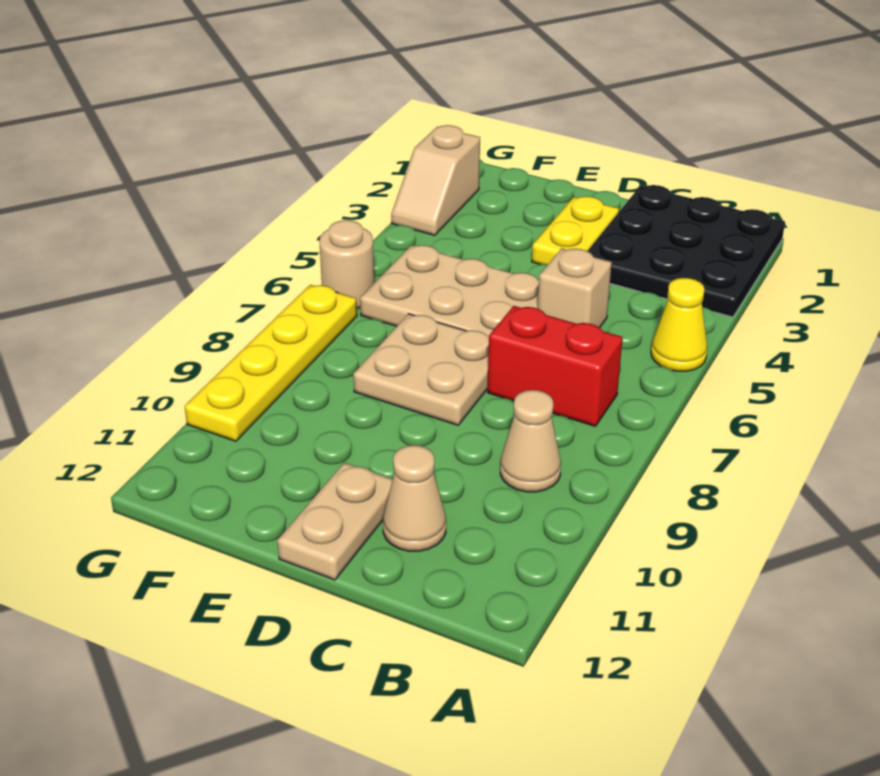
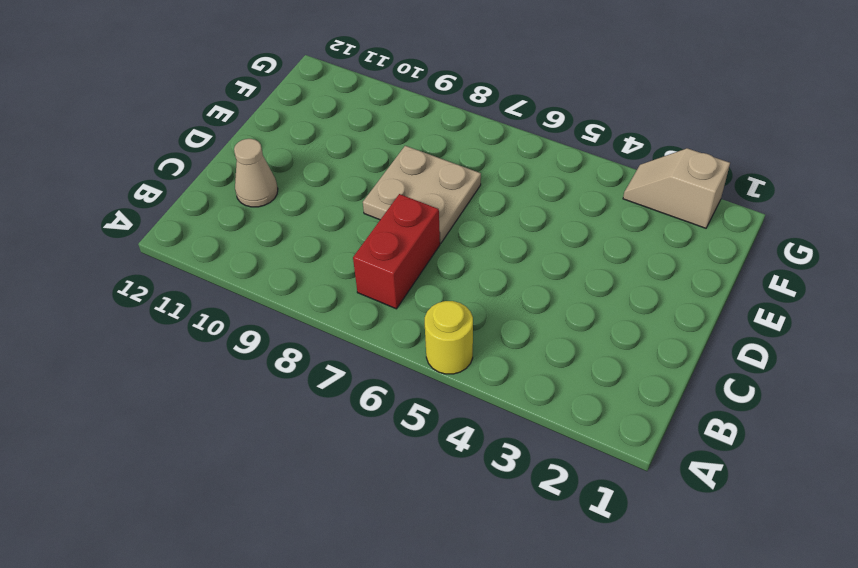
yellow 1x1 round brick [425,301,473,374] -> yellow 1x1 cone [651,278,707,371]
none -> black 3x3 plate [588,185,785,317]
none -> tan 1x1 cone [500,390,561,492]
none -> tan 1x1 brick [538,248,612,328]

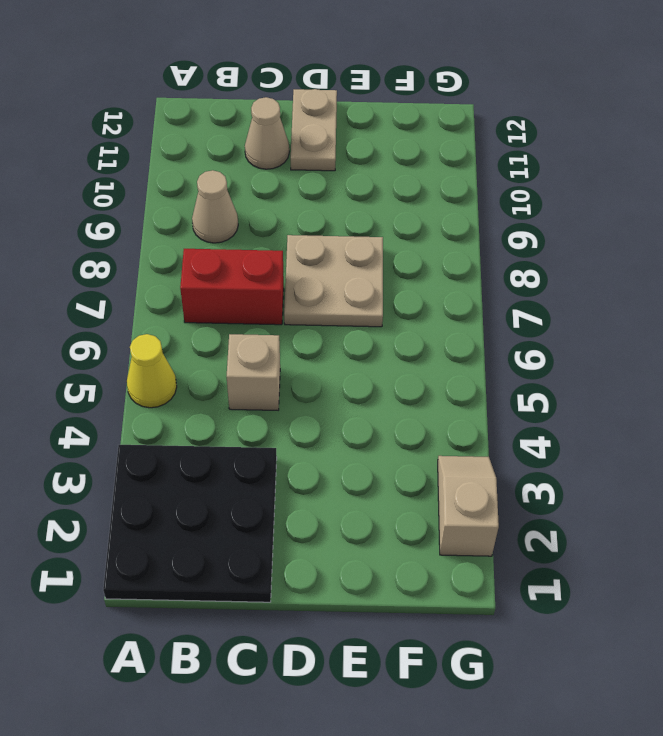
none -> yellow 1x2 plate [532,196,619,265]
none -> tan 2x3 plate [360,245,539,337]
none -> tan 1x1 round brick [319,220,374,308]

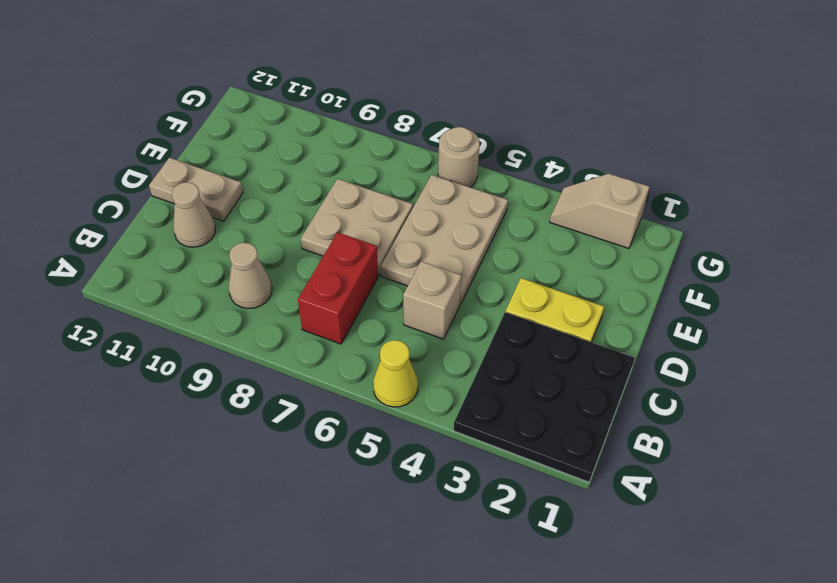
none -> yellow 1x4 plate [185,285,357,441]

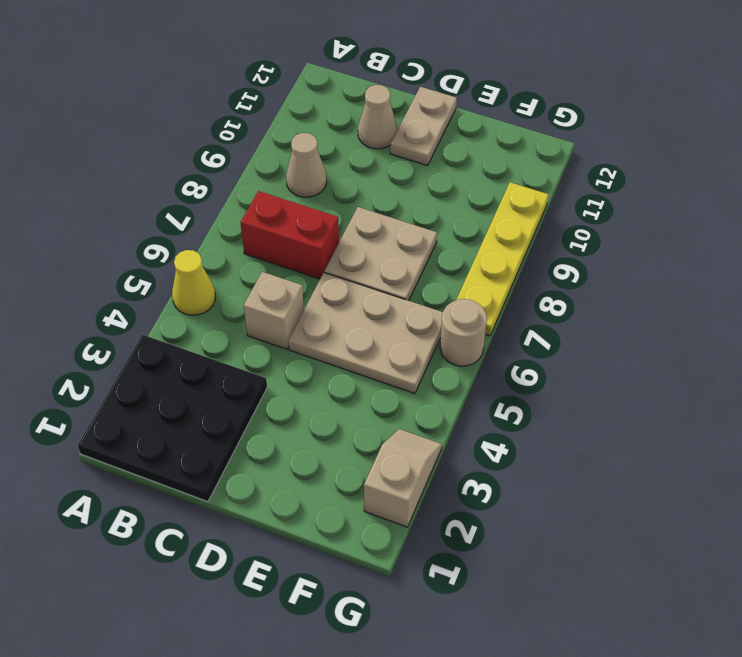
none -> yellow 1x2 plate [532,196,619,265]

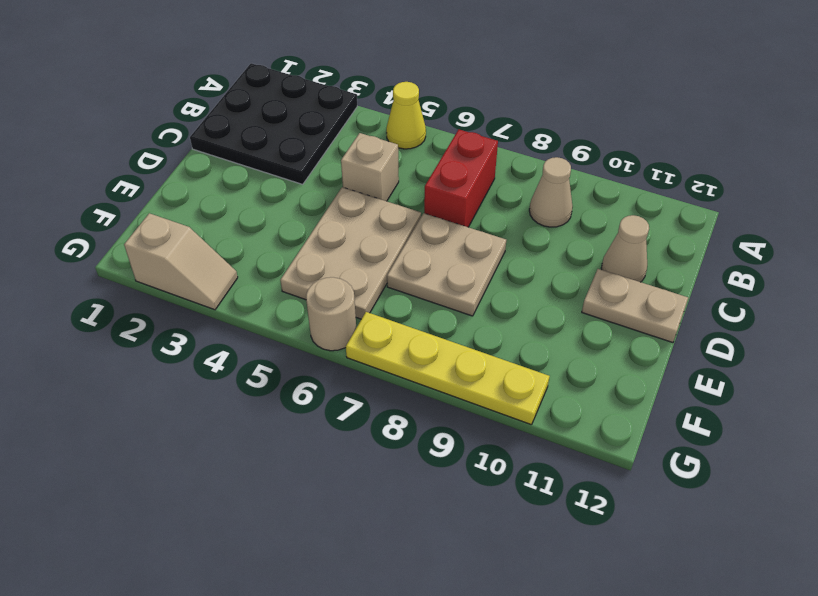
none -> yellow 1x2 plate [532,196,619,265]

